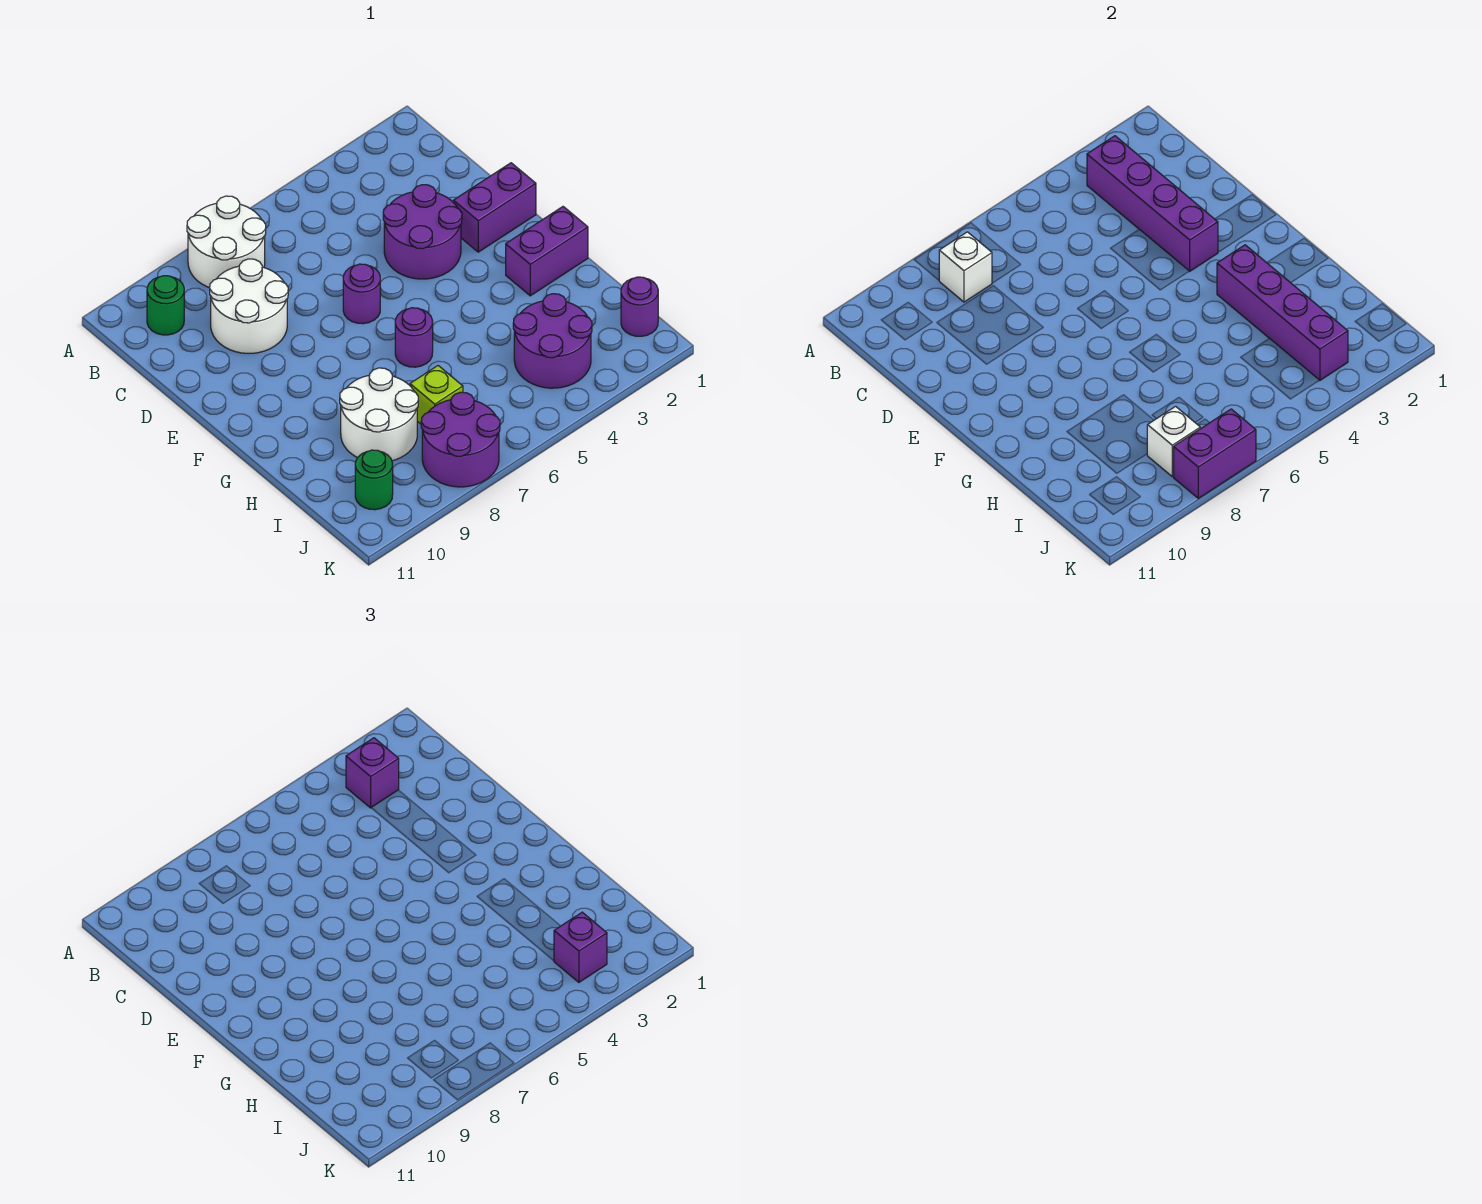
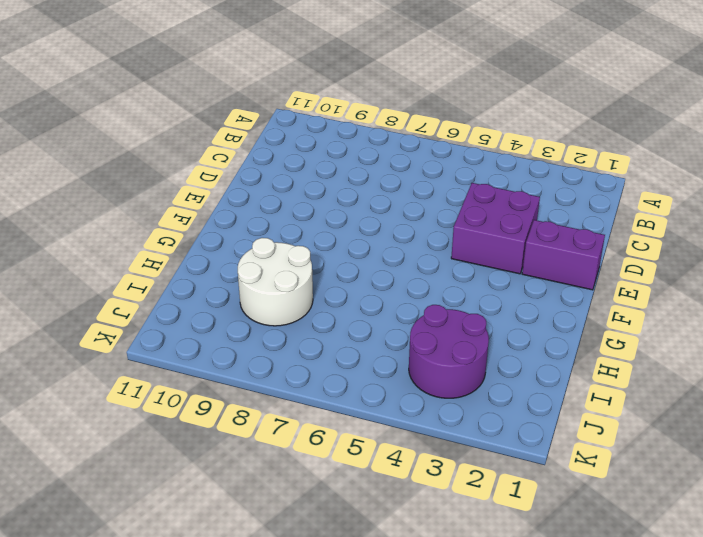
purple 2x2 brick [451,183,540,274] -> purple 2x2 round brick [383,185,462,279]
none -> white 2x2 round brick [187,196,266,288]
none -> green 1x1 round brick [147,276,184,335]
none -> white 2x2 round brick [210,259,288,353]

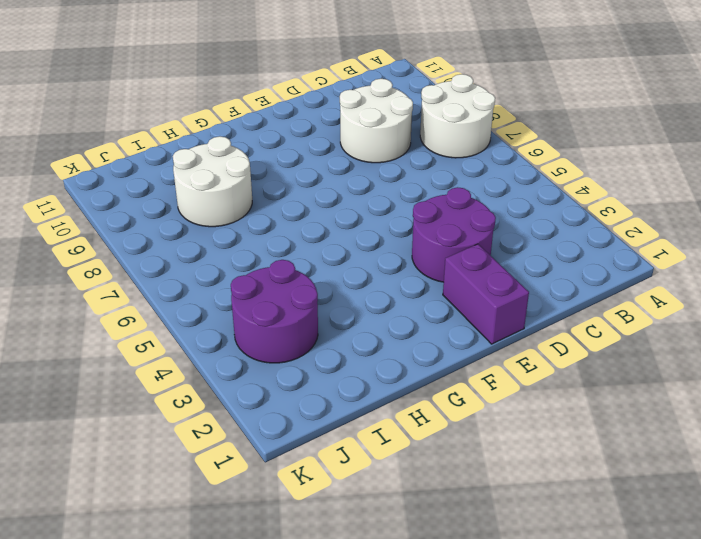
none -> green 1x1 round brick [147,276,184,335]
none -> purple 1x1 round brick [343,264,380,324]
none -> purple 1x2 brick [506,207,588,296]

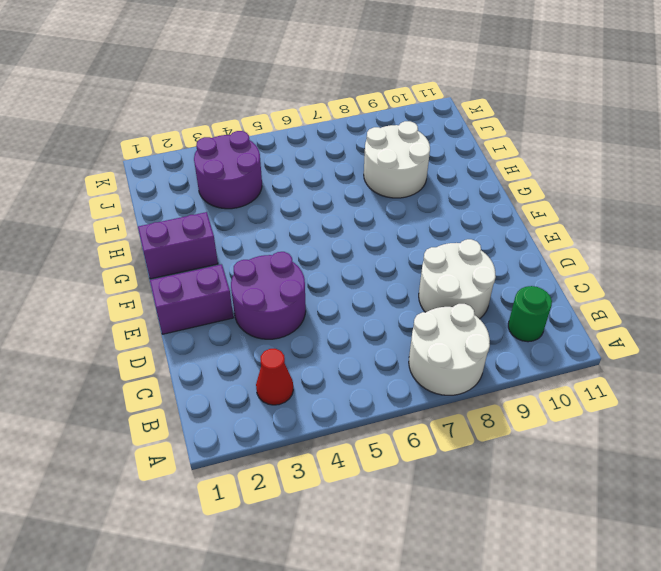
red 1x1 cone [256,349,293,405] -> none
none -> purple 1x1 round brick [343,264,380,324]
none -> purple 1x1 round brick [395,308,433,367]
none -> lime 1x1 brick [410,366,463,424]

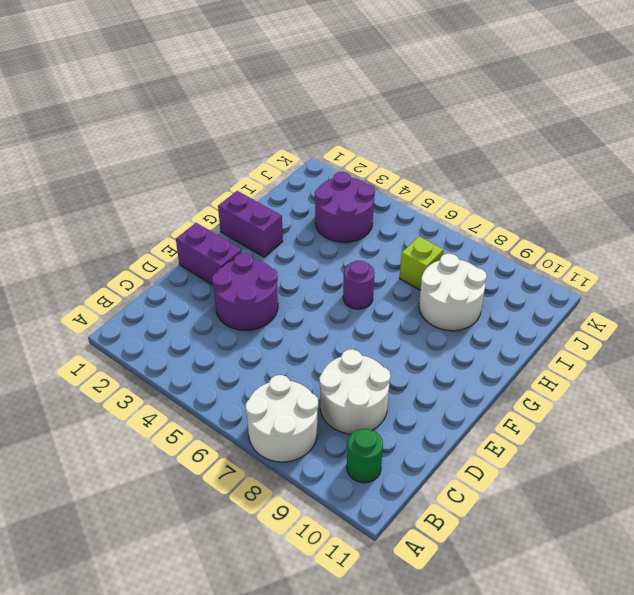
none -> purple 1x1 round brick [343,264,380,324]
none -> purple 1x1 round brick [621,277,658,336]
none -> purple 2x2 round brick [421,392,500,487]

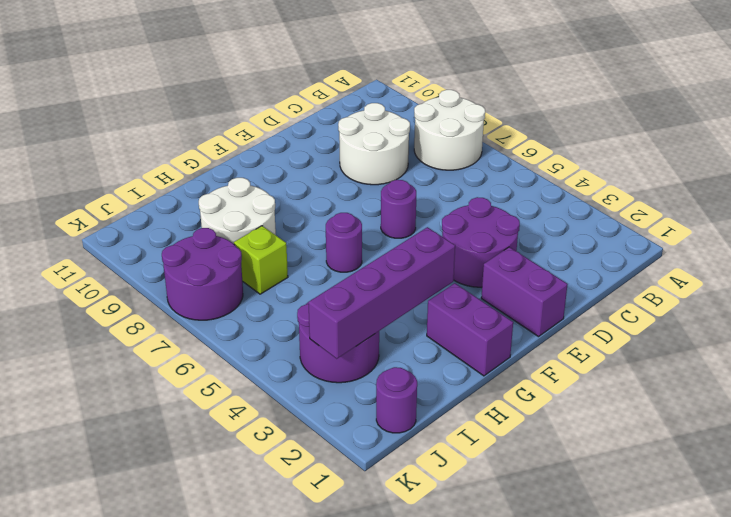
none -> green 1x1 round brick [147,276,184,335]
none -> green 1x1 round brick [355,450,393,510]
none -> purple 1x4 brick [1087,136,1218,271]

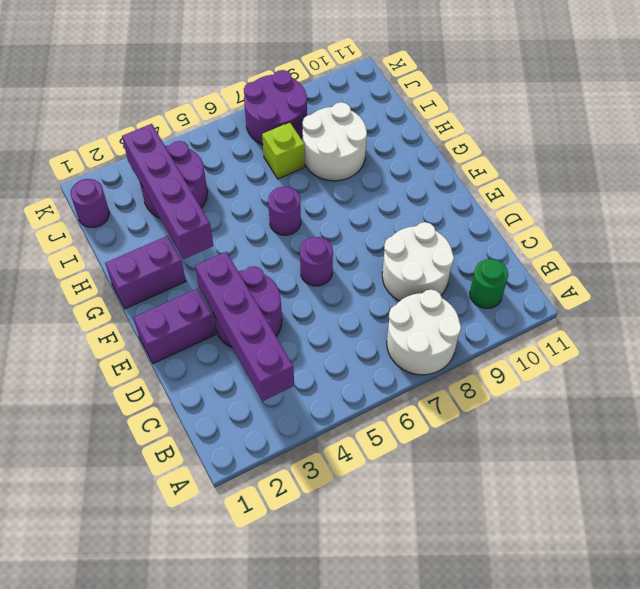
none -> green 1x1 round brick [355,450,393,510]
none -> white 1x1 brick [939,232,992,302]
none -> white 1x1 brick [1147,406,1200,477]

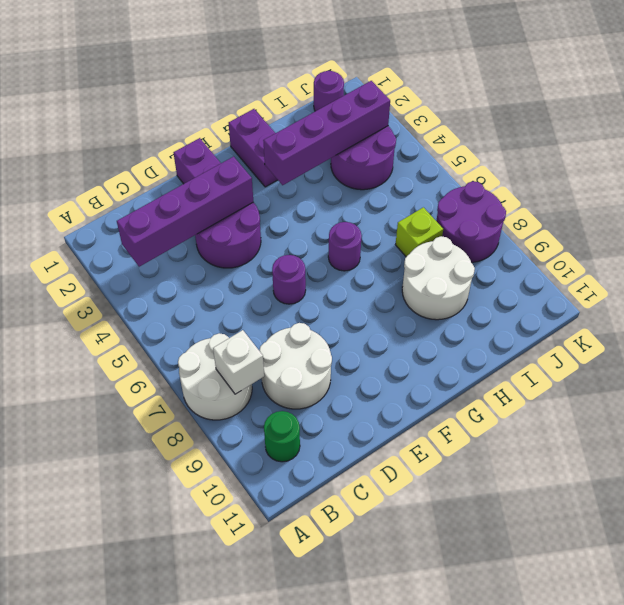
none -> green 1x1 round brick [355,450,393,510]
none -> white 1x1 brick [1147,406,1200,477]
none -> purple 1x2 brick [1174,409,1256,498]

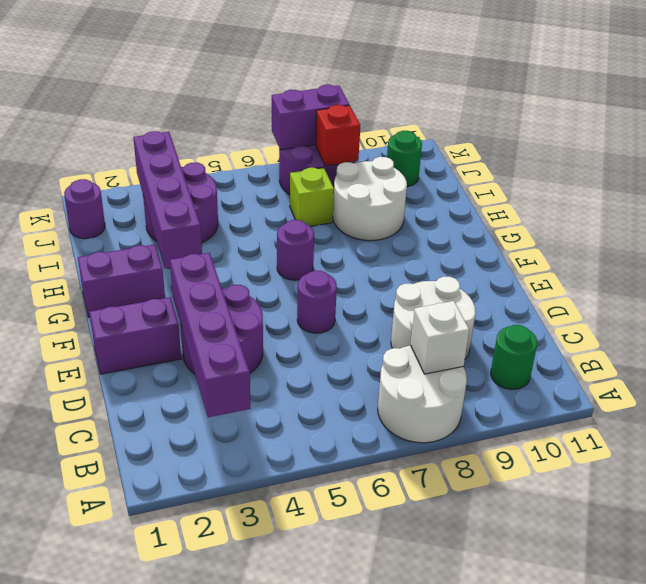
red 1x1 brick [316,105,360,166] -> white 1x1 brick [1147,406,1200,477]
none -> purple 1x1 brick [346,738,399,808]
none -> purple 1x1 brick [554,912,607,982]

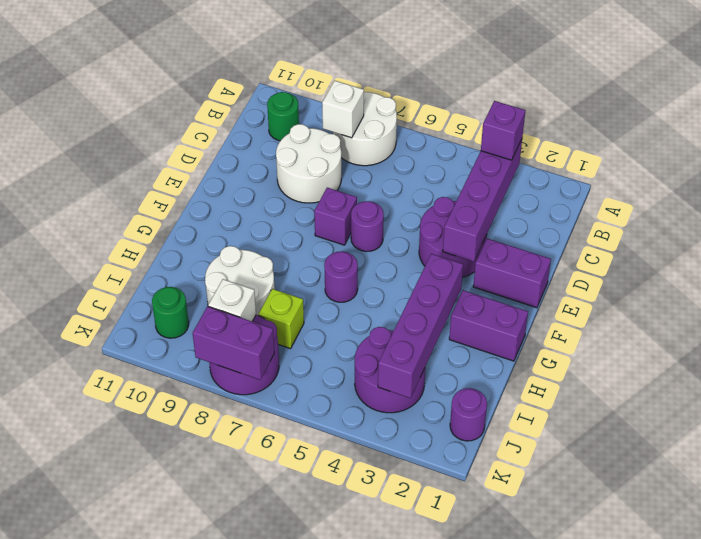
purple 1x1 brick [314,188,357,245] -> purple 1x1 brick moved to [554,912,607,982]

